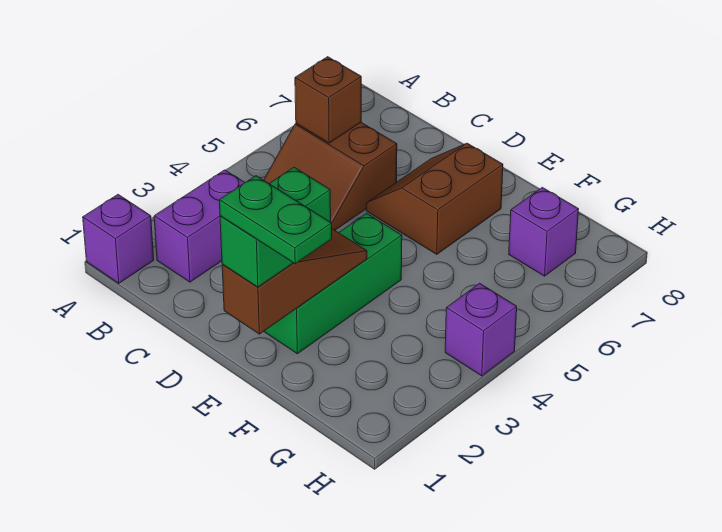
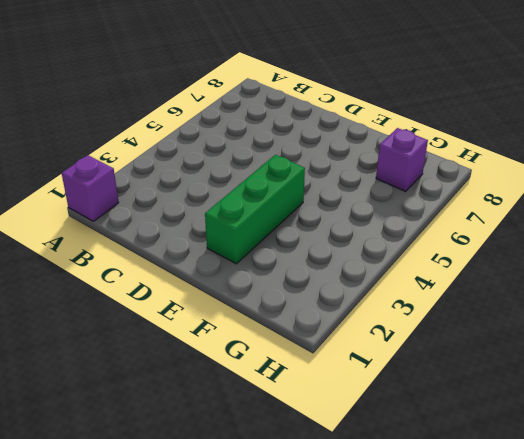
none -> purple 1x2 brick [154,170,245,282]
none -> brown 2x2 slope [264,123,397,230]

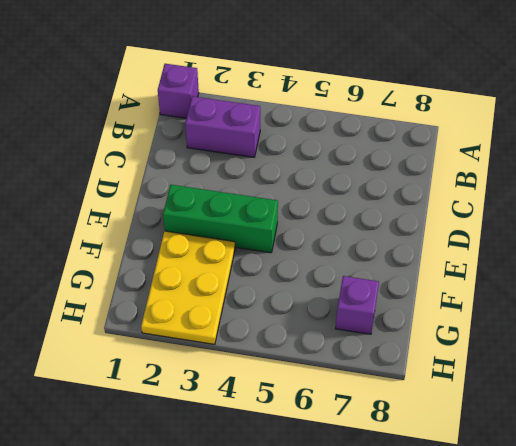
yellow 2x3 plate [141,231,235,344] -> none
none -> brown 2x2 slope [264,123,397,230]
none -> brown 2x2 slope [366,143,503,254]

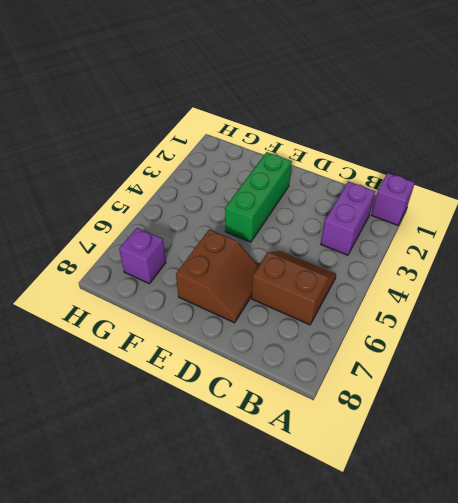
none -> purple 1x1 brick [445,283,517,376]
none -> brown 1x1 brick [295,57,361,143]

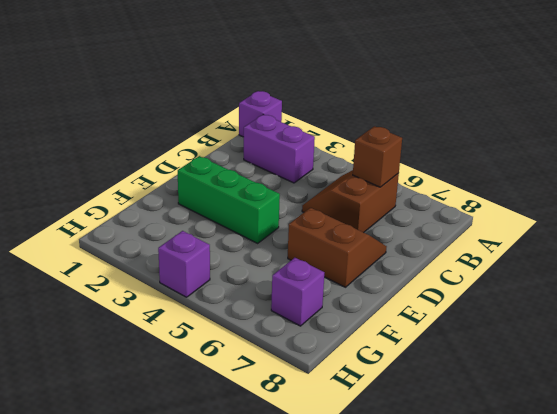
none -> brown 1x3 slope [222,229,367,334]
none -> green 1x2 brick [220,167,331,287]

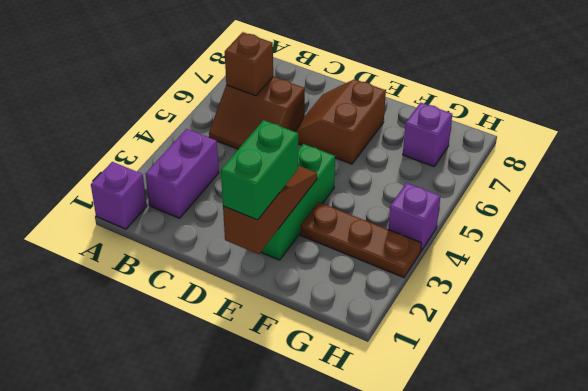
brown 1x3 plate [300,202,421,278] -> none
none -> green 1x2 plate [219,176,332,264]

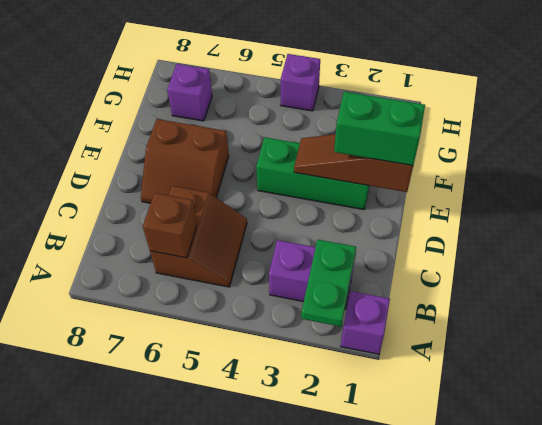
green 1x2 plate [301,240,356,327] -> green 1x2 plate moved to [219,176,332,264]

